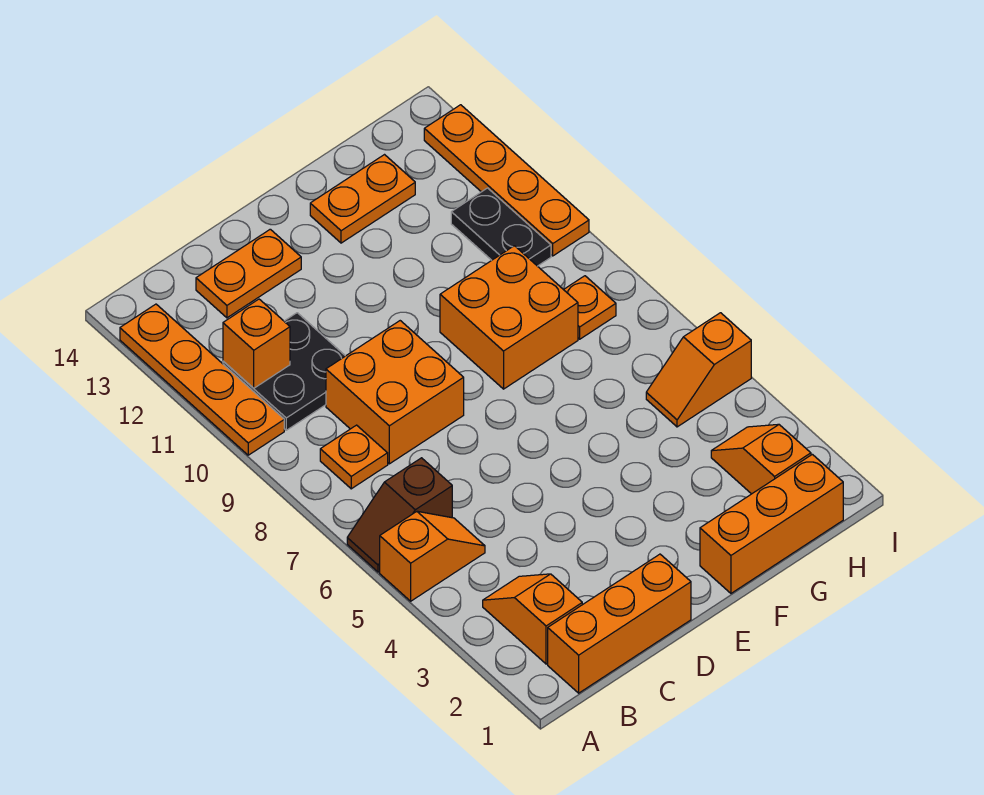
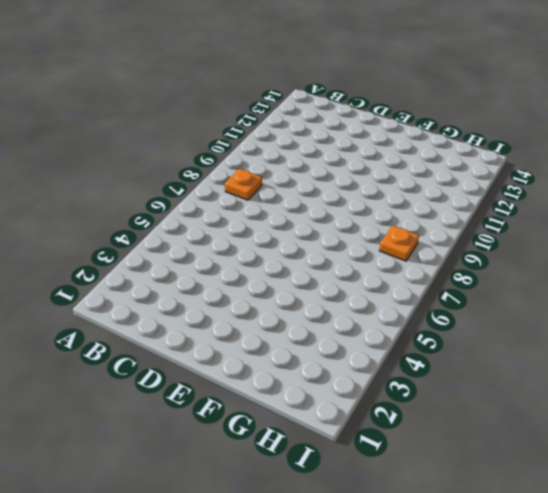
none -> orange 1x2 slope [380,511,485,601]
none -> brown 1x2 slope [347,458,452,572]
none -> orange 1x4 plate [120,304,284,455]

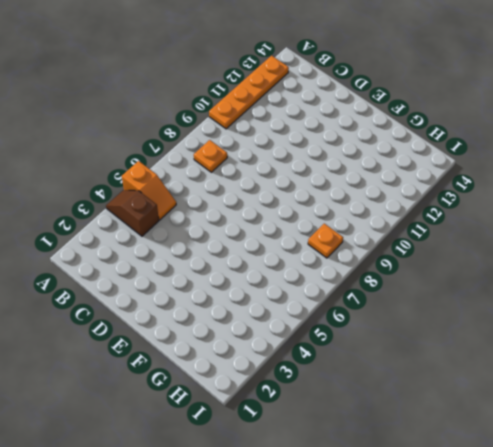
brown 1x2 slope [106,190,159,236] -> brown 1x2 slope moved to [347,458,452,572]
none -> orange 1x3 brick [548,554,691,693]
none -> orange 1x2 slope [483,574,582,664]
none -> black 2x2 plate [223,313,345,430]

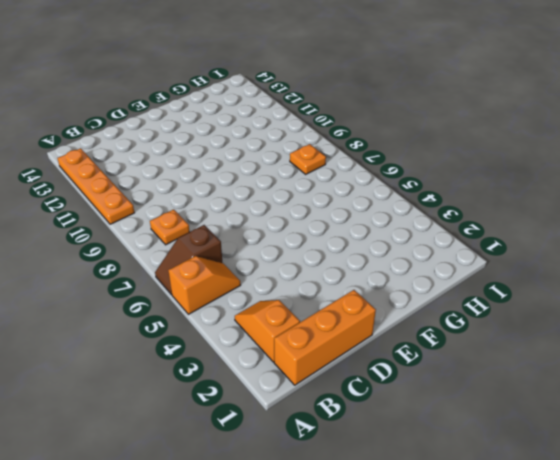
none -> black 2x2 plate [223,313,345,430]
none -> orange 2x2 brick [326,321,464,464]
none -> orange 1x2 plate [196,229,301,318]

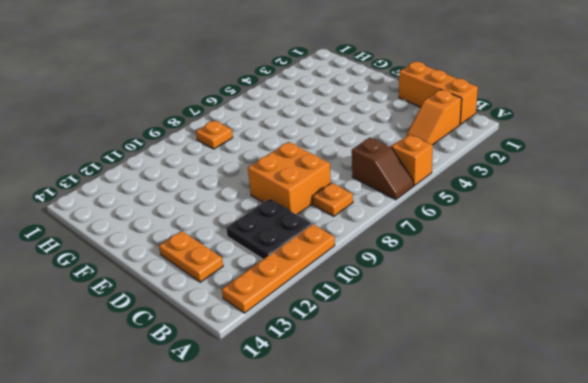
none -> orange 1x3 brick [700,454,843,593]
none -> orange 2x2 brick [440,246,578,389]
none -> orange 1x2 plate [310,155,415,243]

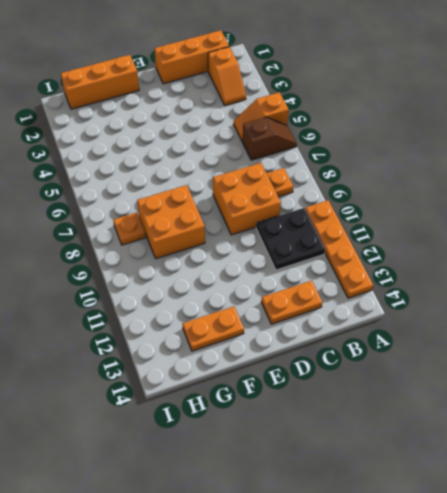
none -> orange 1x2 slope [711,424,811,494]
none -> orange 1x2 slope [646,313,751,427]
none -> black 1x2 plate [451,188,551,266]

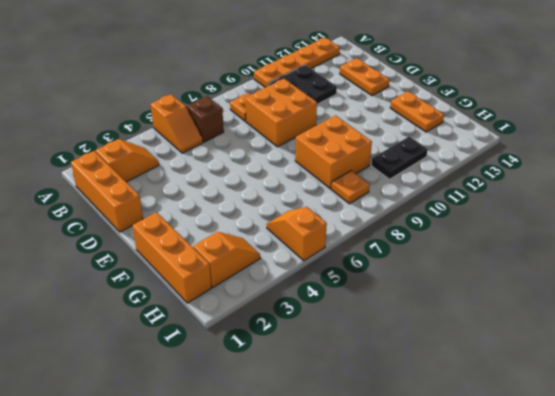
none -> orange 1x4 plate [424,105,589,256]
none -> orange 1x1 brick [223,299,290,388]

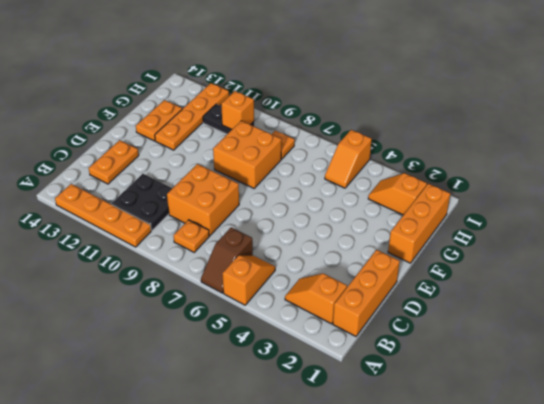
orange 1x4 plate [155,83,229,150] -> orange 1x4 plate turned to [424,105,589,256]
orange 1x1 brick [221,91,254,129] -> orange 1x1 brick moved to [223,299,290,388]

